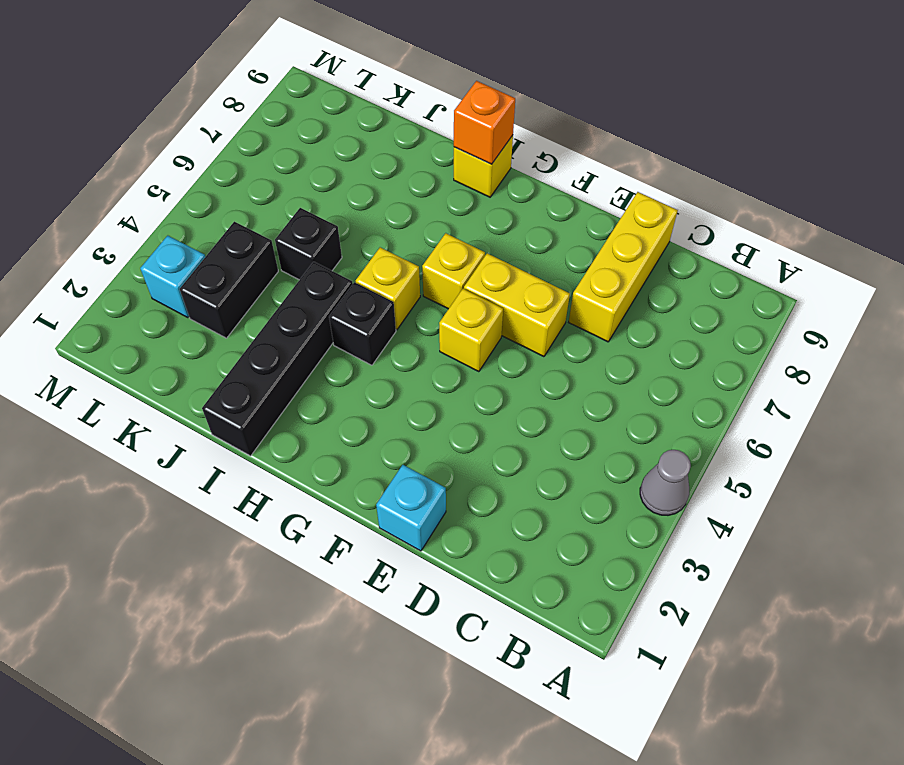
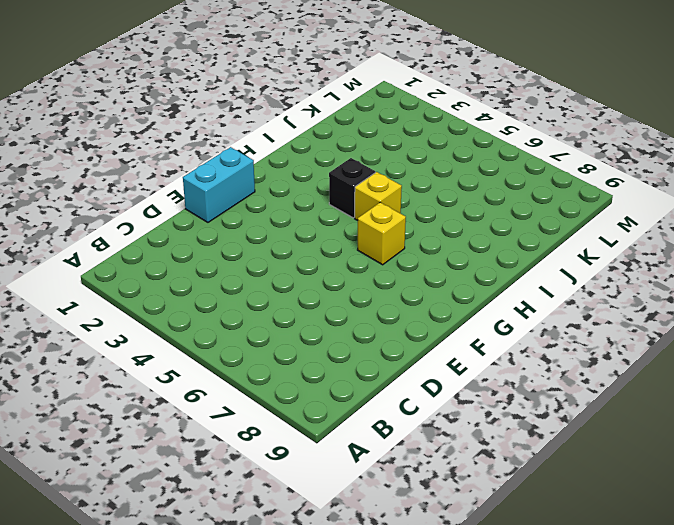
cyan 1x2 brick [183,147,255,222] -> cyan 1x1 brick [376,465,446,551]
none -> grey 1x1 cone [640,450,691,515]
none -> yellow 1x3 brick [569,192,678,342]
none -> yellow 1x2 brick [464,253,570,357]

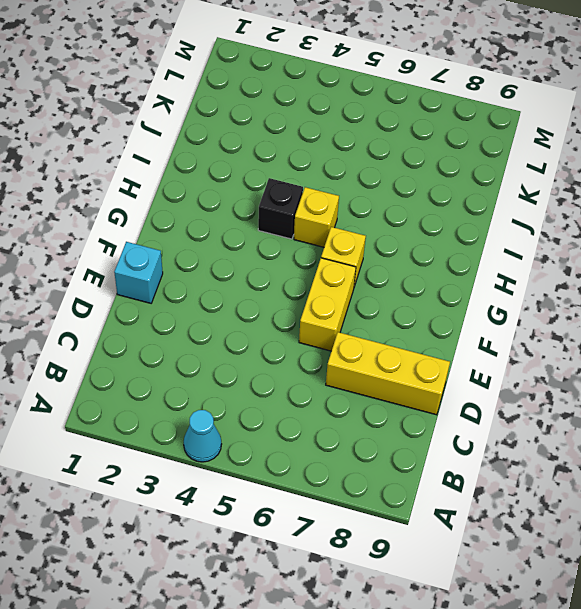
cyan 1x1 cone [184,410,222,462] -> grey 1x1 cone [640,450,691,515]
none -> yellow 1x1 brick [439,289,503,372]
none -> yellow 1x1 brick [454,135,513,197]
none -> black 1x4 brick [202,262,353,456]

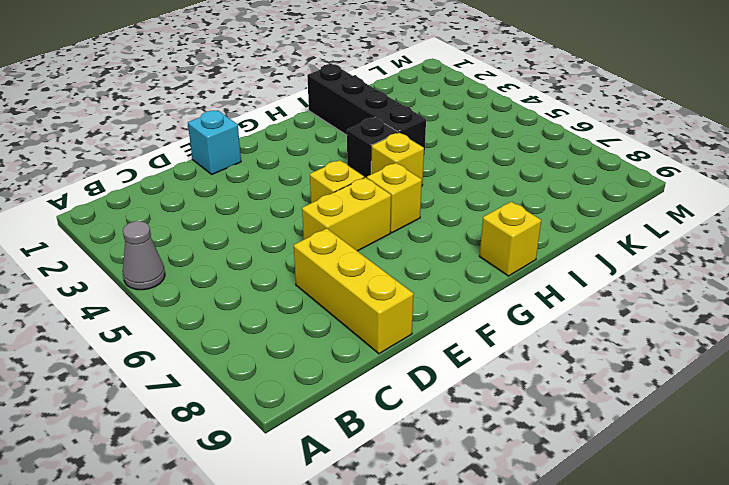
none -> black 1x1 brick [275,208,342,280]
none -> black 1x2 brick [180,222,278,338]
none -> cyan 1x1 brick [140,236,205,318]

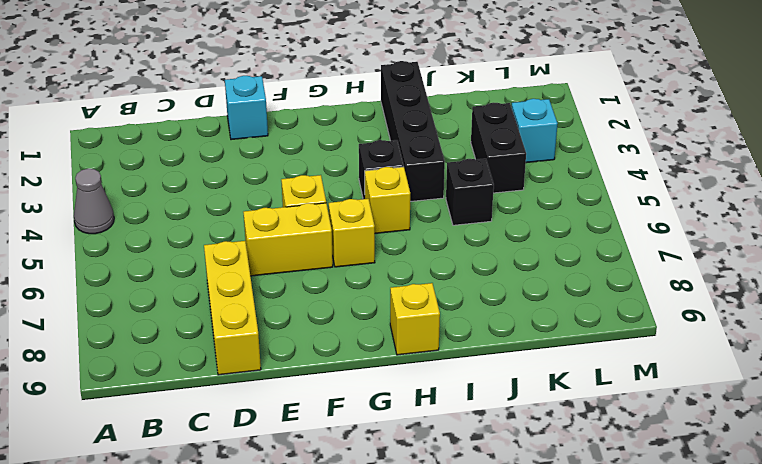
none -> orange 1x1 brick [454,81,515,164]

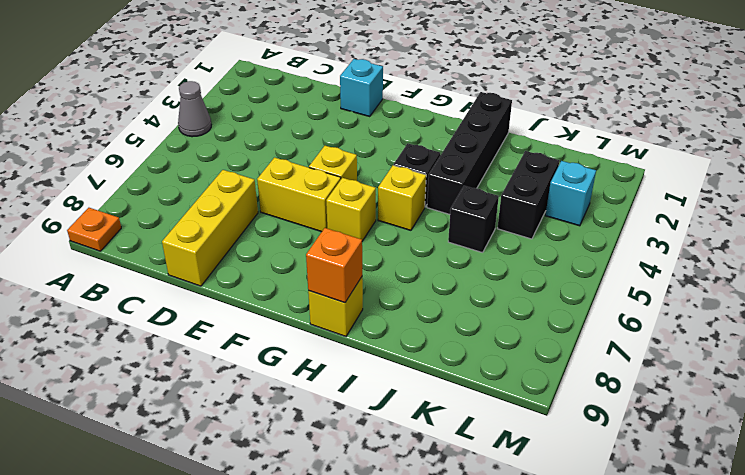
orange 1x1 plate [67,208,121,251] -> none

